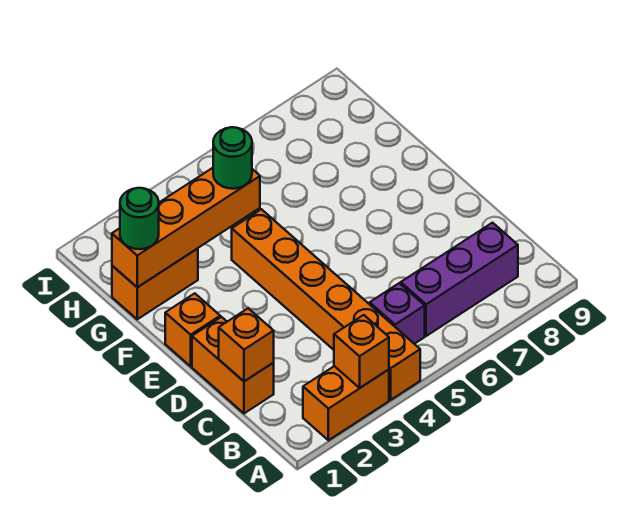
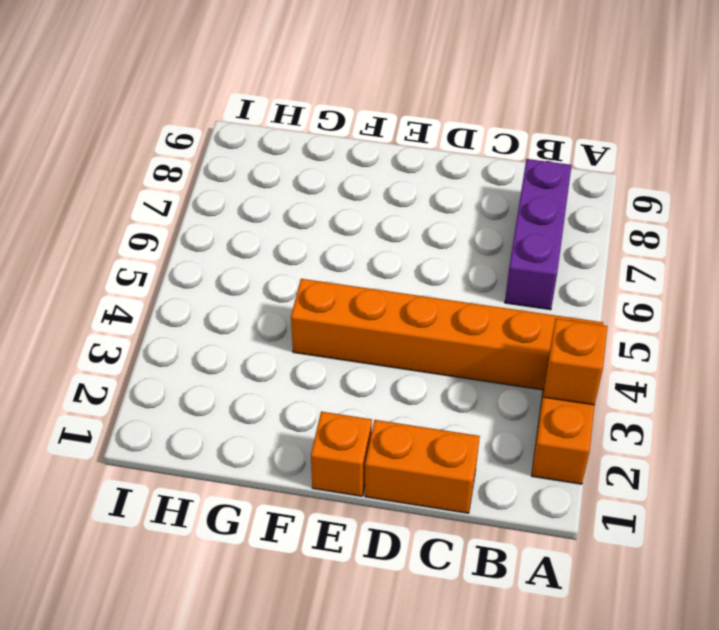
none -> purple 1x1 brick [370,283,425,344]
none -> orange 1x2 brick [112,248,198,319]
none -> orange 1x1 brick [219,308,274,381]

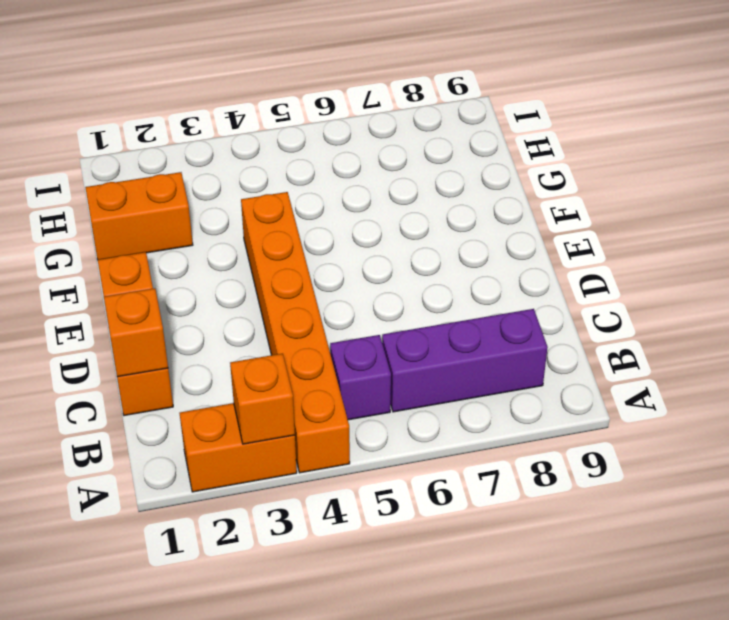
none -> orange 1x4 brick [112,168,260,287]
none -> green 1x1 round brick [120,188,159,249]
none -> green 1x1 round brick [213,127,252,189]

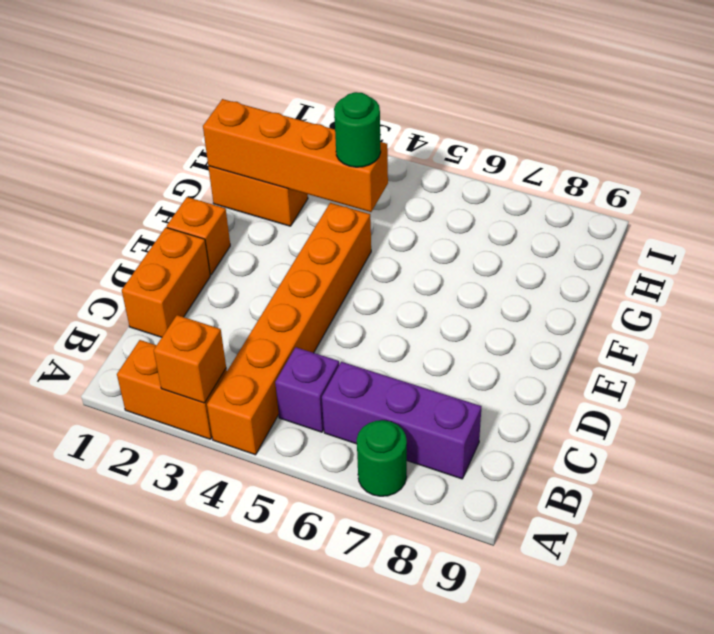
green 1x1 round brick [357,420,407,496] -> green 1x1 round brick moved to [120,188,159,249]
none -> orange 1x1 brick [219,308,274,381]

